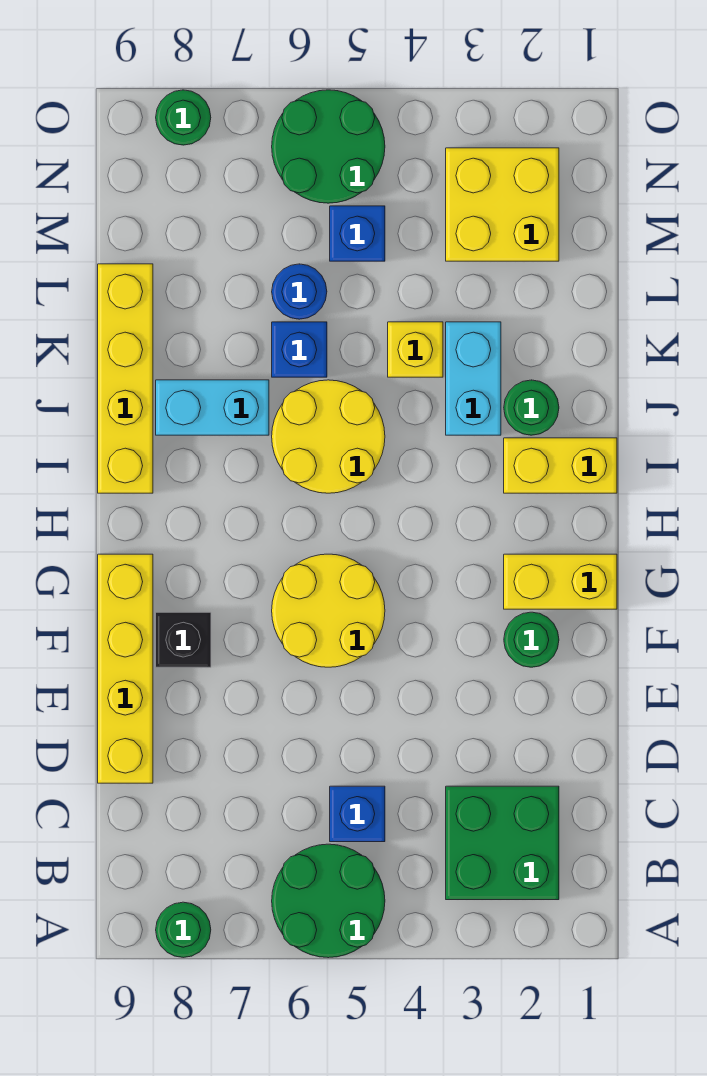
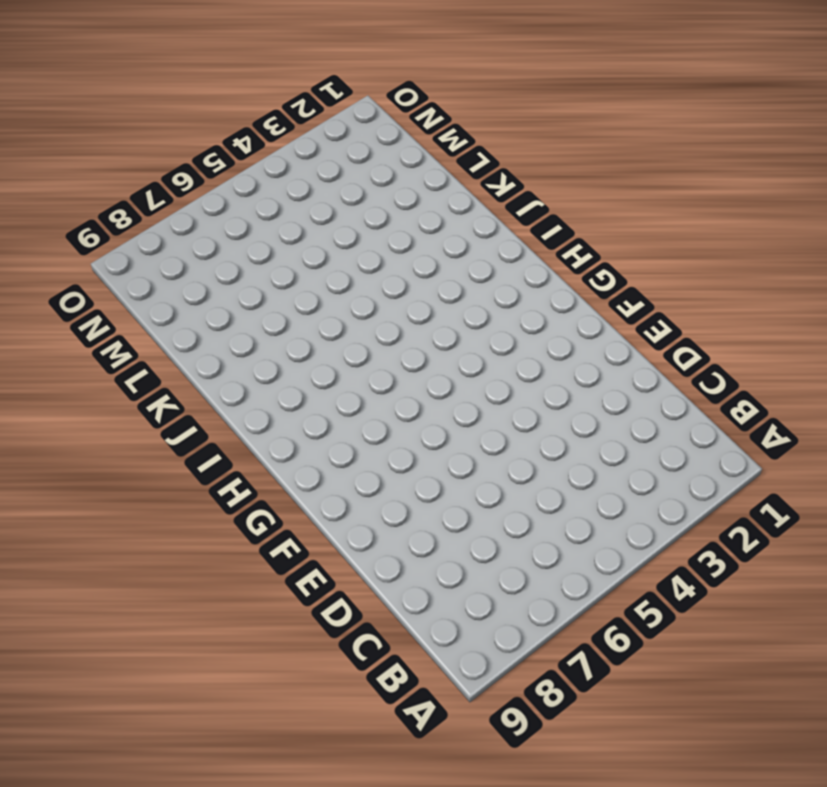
none -> green 2x2 round brick [272,844,385,958]
none -> green 1x1 round brick [156,902,211,958]
none -> green 2x2 brick [446,786,559,900]

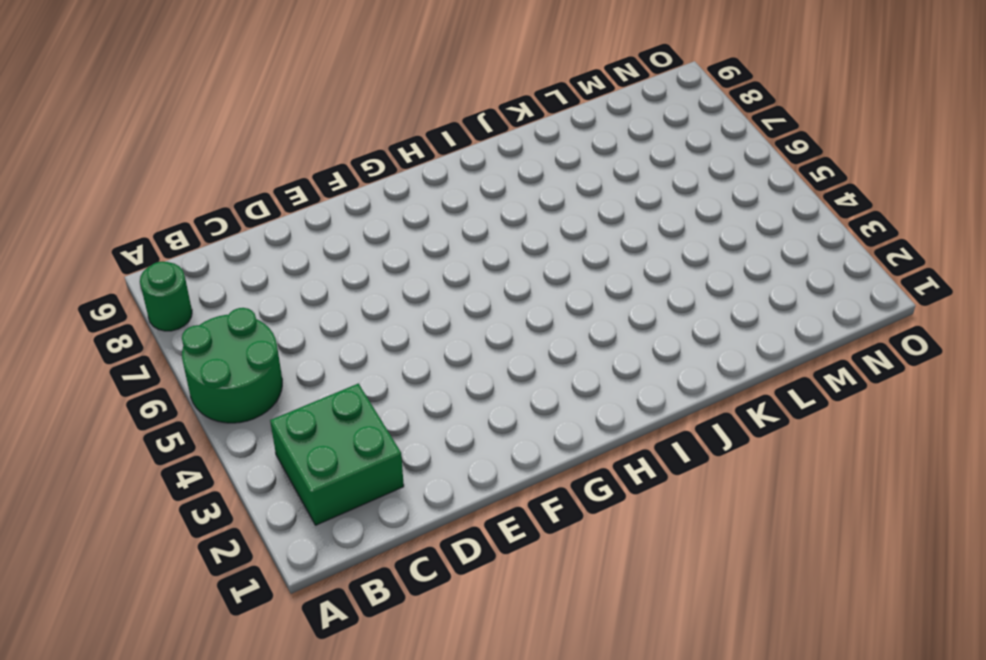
none -> blue 1x1 brick [330,786,385,842]
none -> yellow 1x4 brick [98,554,153,783]
none -> green 1x1 round brick [504,612,559,667]

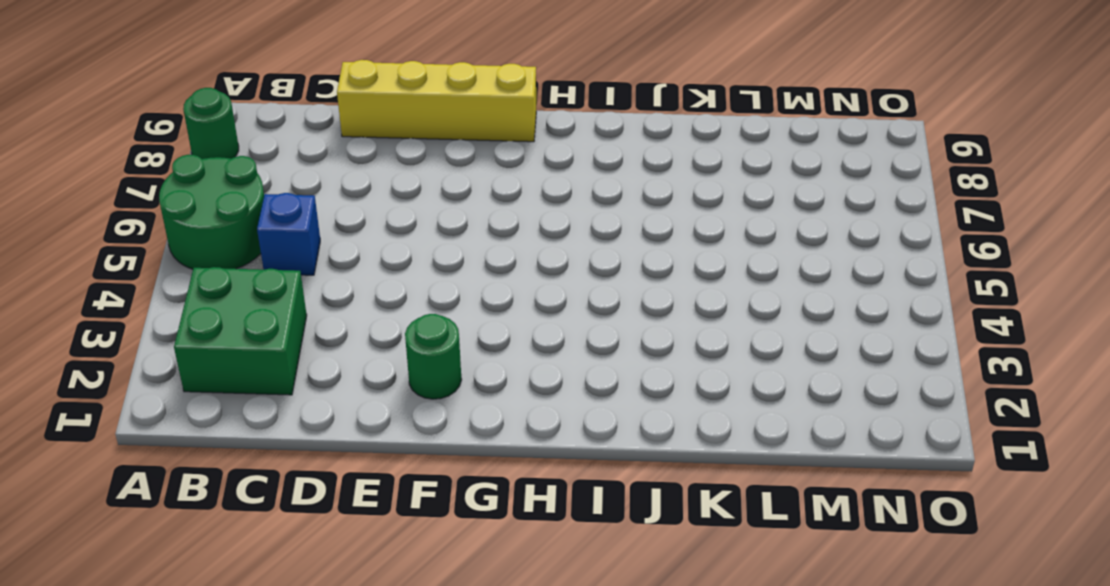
none -> yellow 2x2 round brick [272,554,385,667]
none -> black 1x1 brick [156,612,211,667]
none -> yellow 1x2 brick [504,554,617,609]

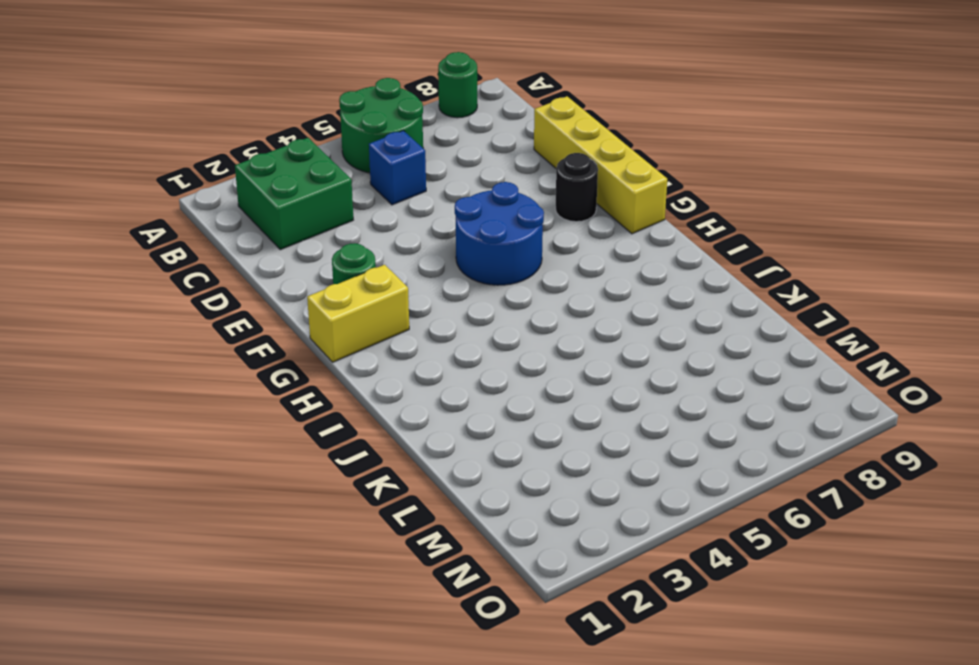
blue 2x2 round brick [455,182,544,285] -> yellow 2x2 round brick [272,554,385,667]
black 1x1 round brick [555,153,598,222] -> black 1x1 brick [156,612,211,667]
none -> yellow 1x2 brick [504,438,617,493]
none -> yellow 2x2 round brick [272,380,385,493]
none -> yellow 1x4 brick [98,264,153,493]

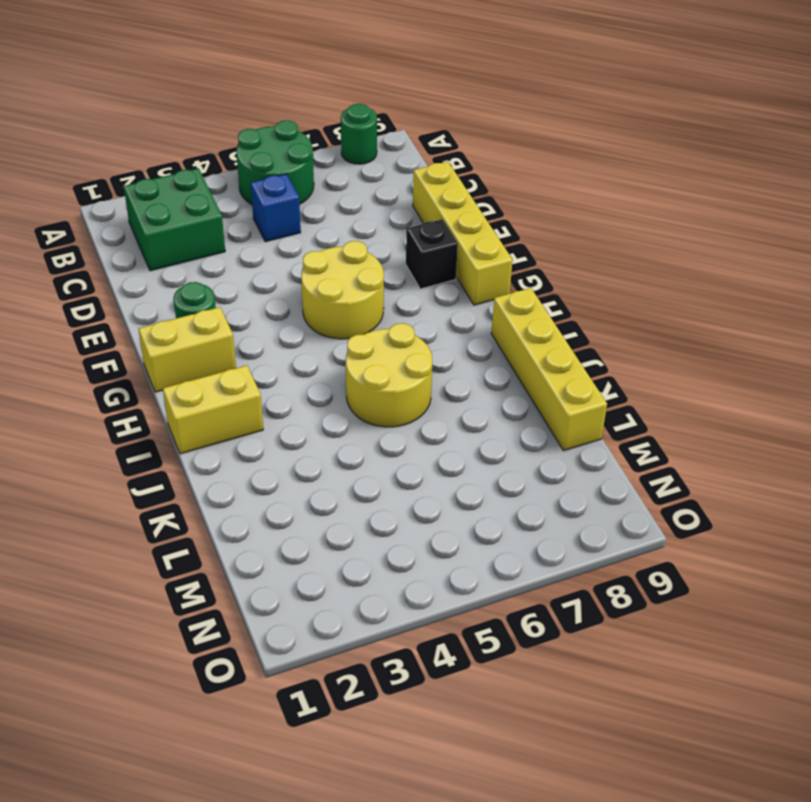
none -> green 1x1 round brick [504,380,559,435]
none -> cyan 1x2 brick [446,322,501,435]
none -> cyan 1x2 brick [156,380,269,435]

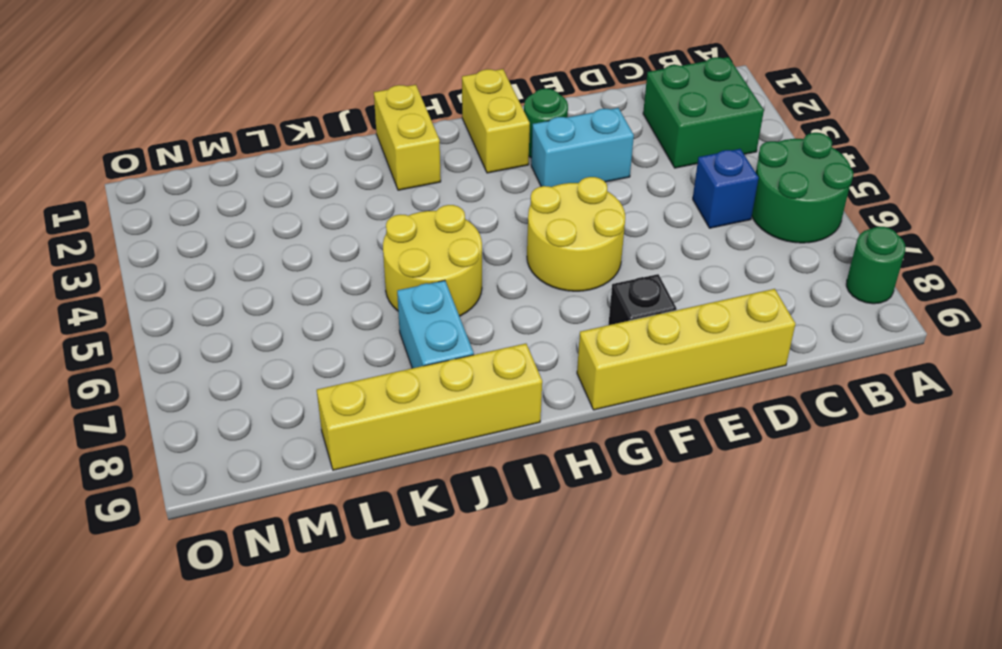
cyan 1x2 brick [531,108,634,187] -> cyan 1x2 brick moved to [446,322,501,435]
none -> green 1x1 round brick [504,380,559,435]
none -> yellow 1x1 brick [388,322,443,377]
none -> blue 1x1 brick [272,322,327,377]

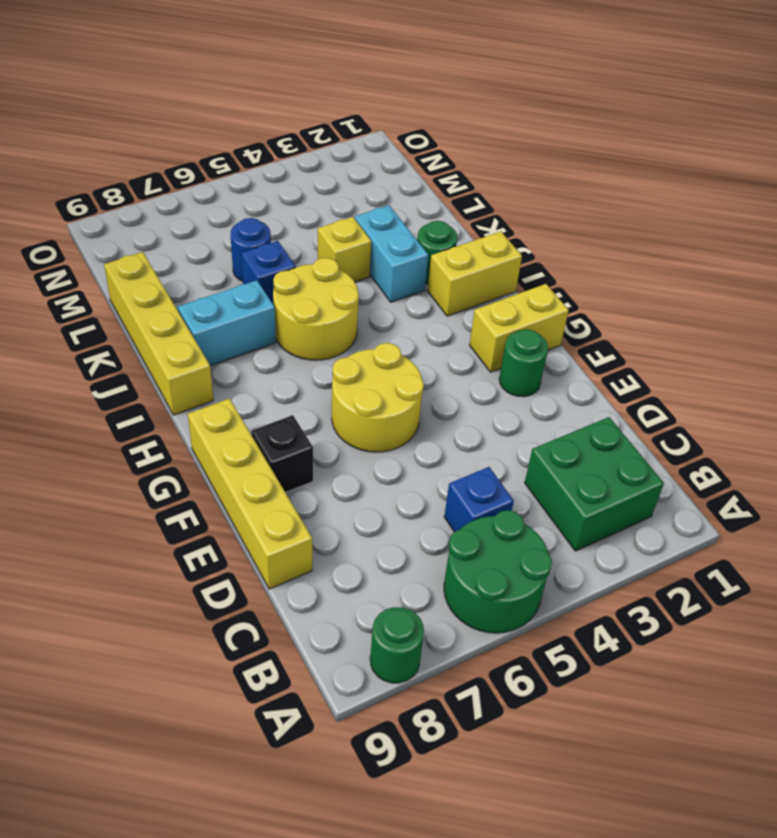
none -> yellow 2x2 brick [446,148,559,261]
none -> blue 1x1 brick [330,206,385,261]
none -> green 2x2 round brick [272,90,385,203]

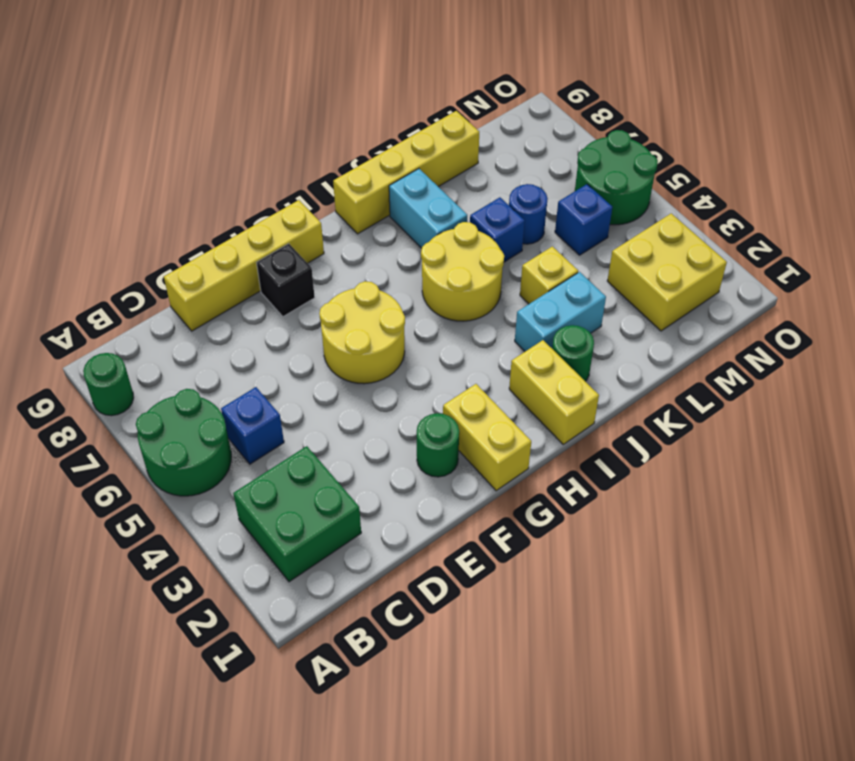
none -> green 1x1 round brick [156,90,211,145]

